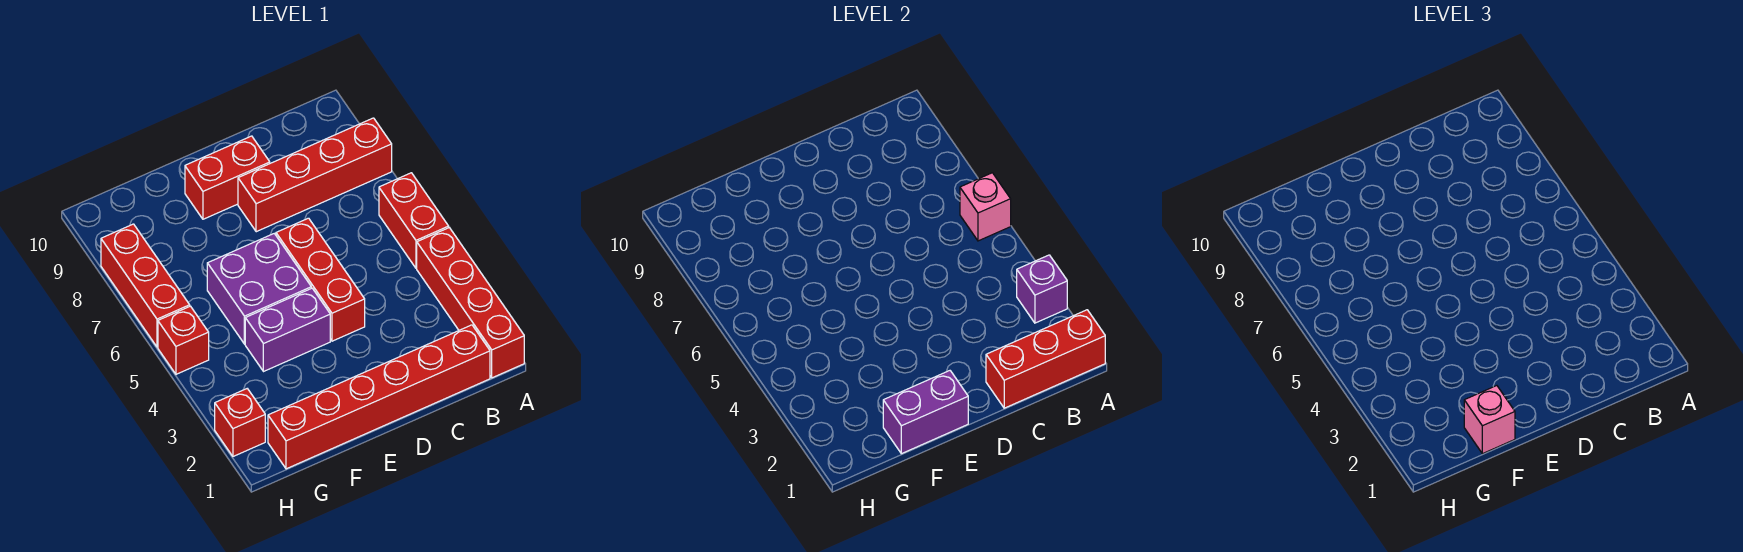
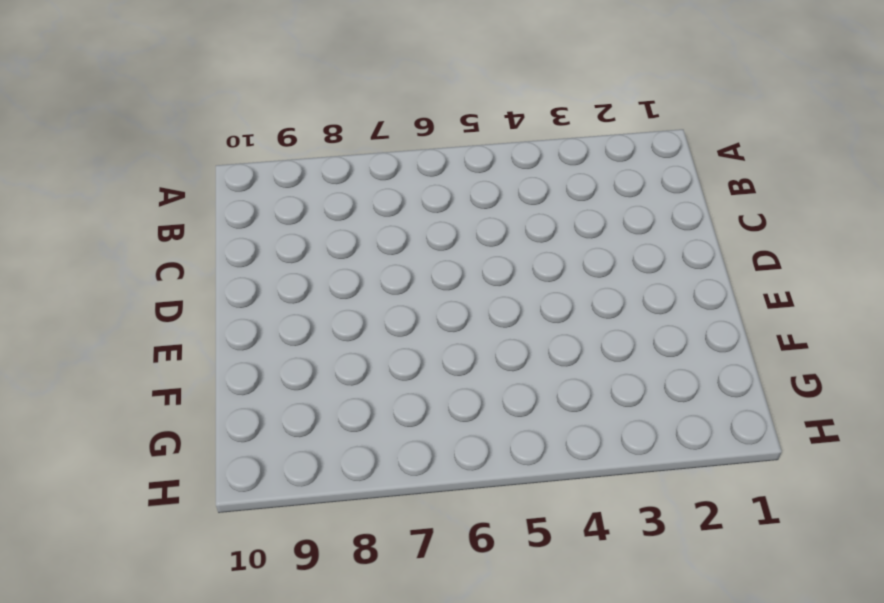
none -> red 1x4 brick [417,228,524,378]
none -> red 1x2 brick [379,173,449,268]
none -> red 1x4 brick [238,118,392,232]

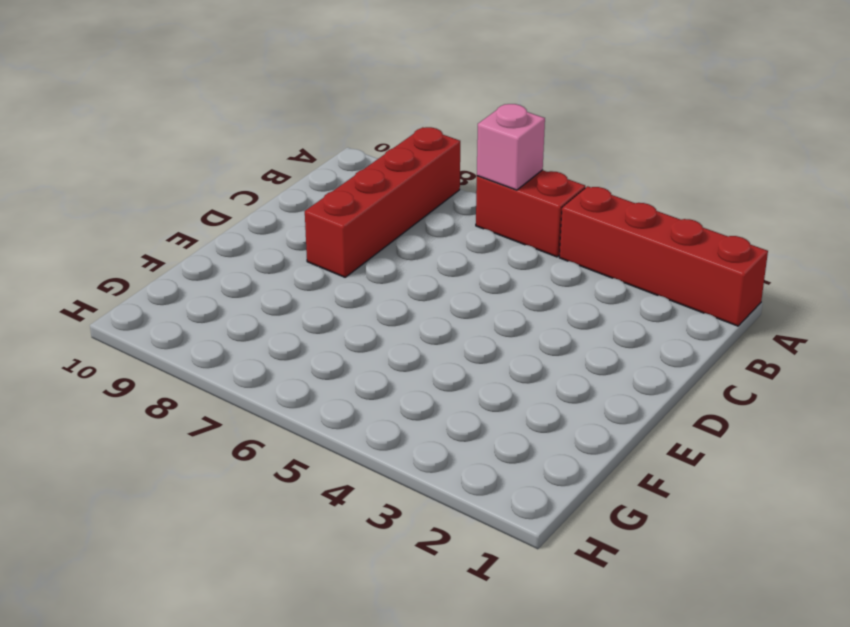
none -> red 1x6 brick [268,325,490,469]
none -> red 1x3 brick [276,218,365,341]
none -> red 1x2 brick [185,136,270,219]

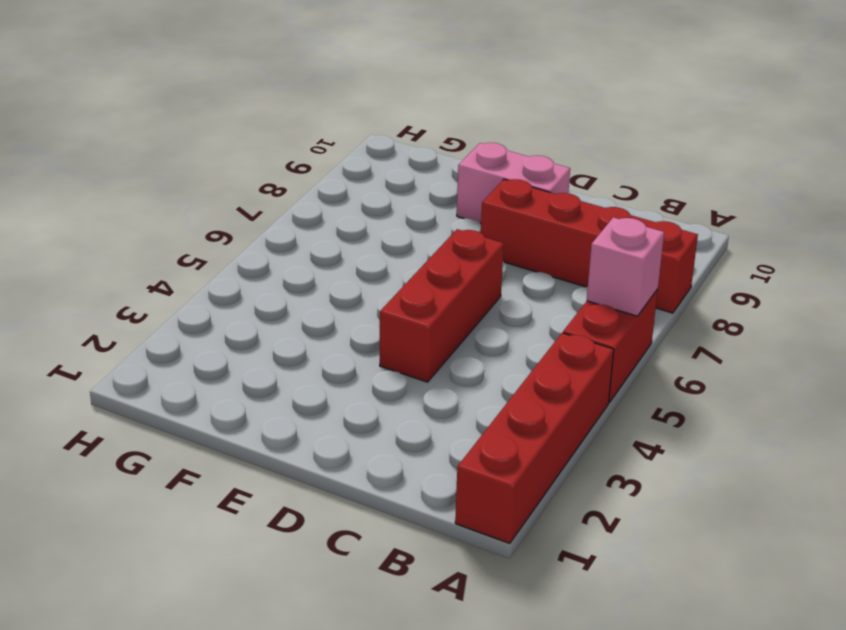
pink 1x2 brick [457,143,570,223] -> red 1x2 brick [185,136,270,219]
none -> red 1x6 brick [268,325,490,469]
none -> purple 1x2 brick [245,288,330,372]
none -> purple 2x2 brick [207,234,311,344]

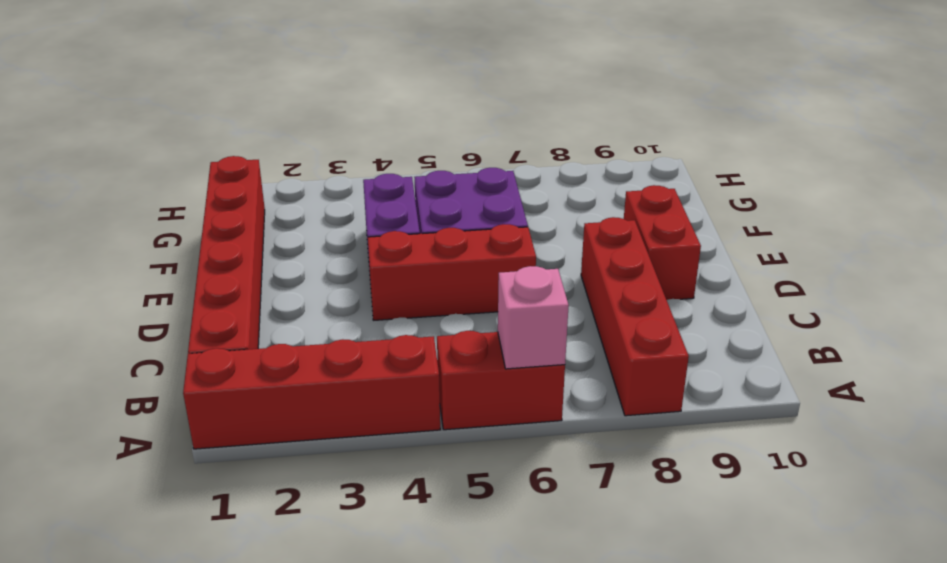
none -> red 1x1 brick [215,389,265,456]
none -> red 1x1 brick [158,306,209,374]
none -> red 1x3 brick [101,224,190,347]

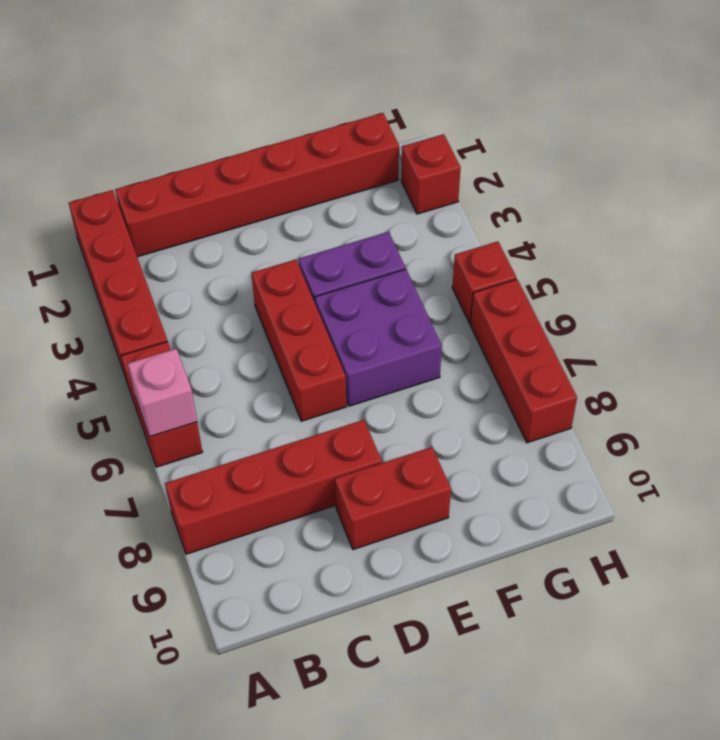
none -> red 1x3 brick [986,310,1105,408]
none -> purple 1x1 brick [1017,255,1067,323]
none -> purple 1x2 brick [883,371,968,454]

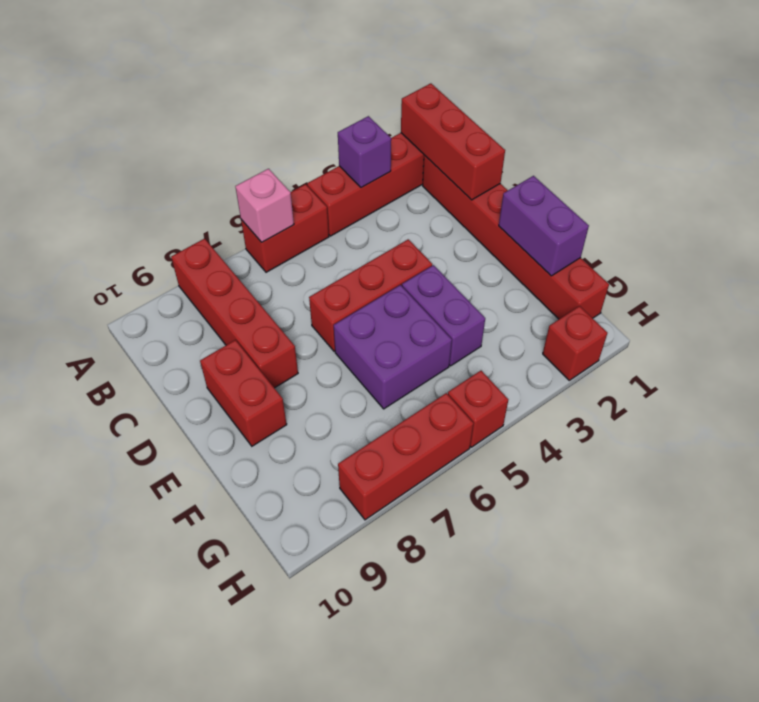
none -> pink 1x1 brick [1464,386,1515,454]

